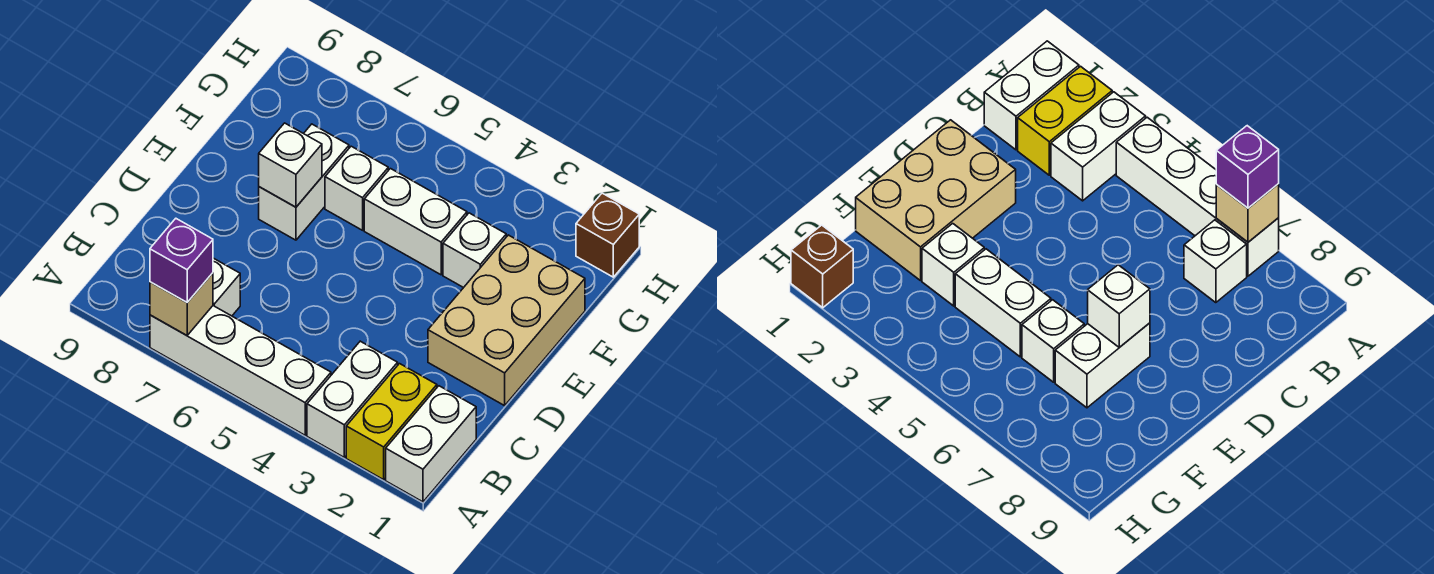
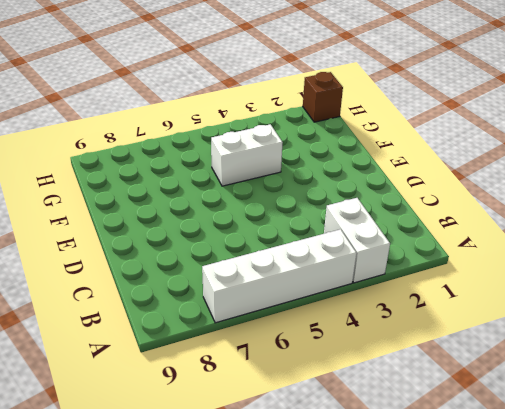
none -> white 1x2 brick [386,386,476,502]
none -> yellow 1x2 brick [346,364,437,480]
none -> white 1x1 brick [213,258,240,316]

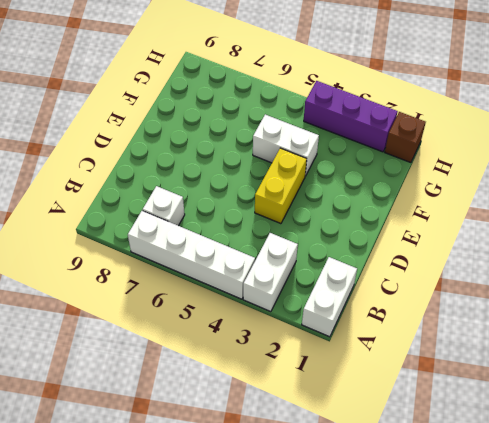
yellow 1x2 brick [255,148,307,224] -> yellow 1x2 brick moved to [346,364,437,480]
purple 1x3 brick [304,81,398,152] -> none
none -> tan 2x3 brick [428,235,585,406]
none -> white 1x2 brick [259,124,349,240]
none -> white 1x1 brick [443,213,506,288]

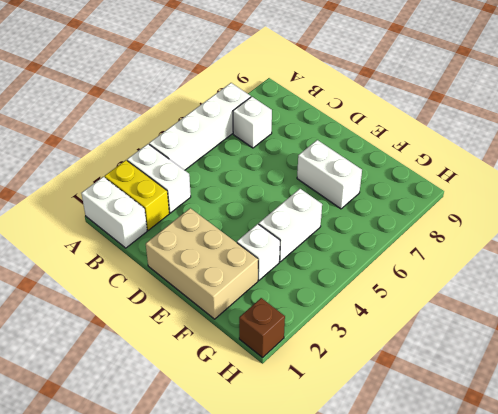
none -> white 1x1 brick [325,146,388,230]
none -> tan 1x1 brick [150,273,213,335]
none -> white 1x1 brick [259,123,322,207]

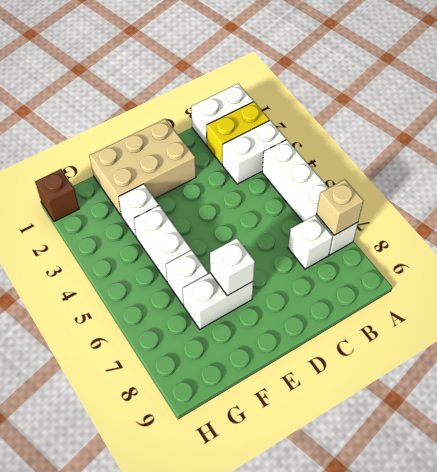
none -> purple 1x1 brick [150,219,213,302]

